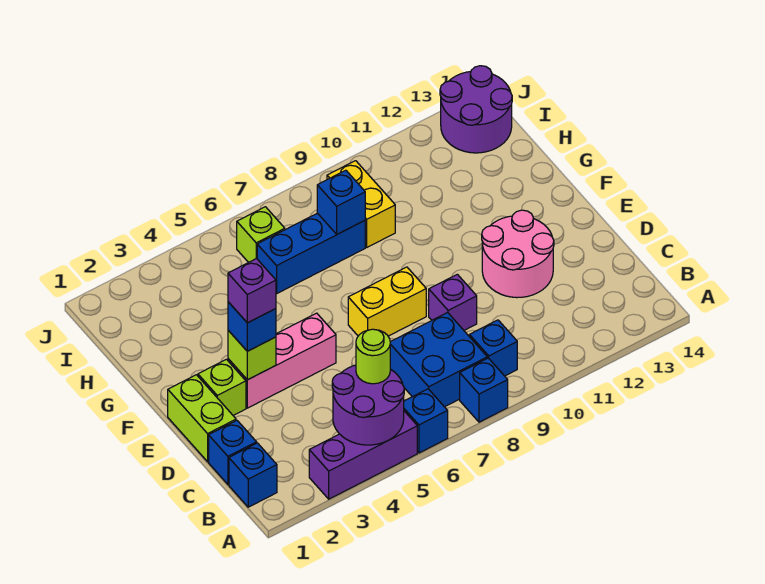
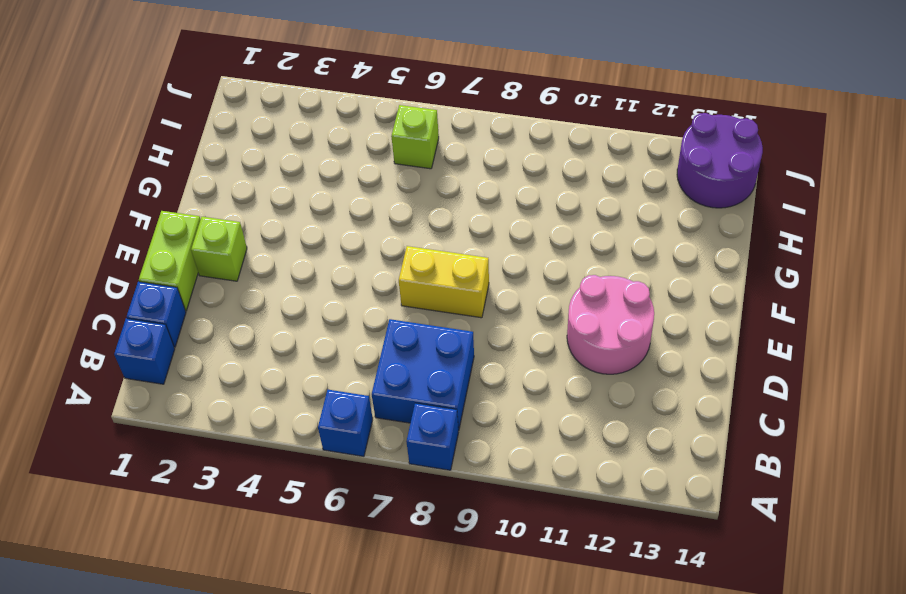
none -> purple 1x3 brick [309,411,417,499]
none -> blue 1x1 brick [469,320,517,376]
none -> purple 1x1 brick [429,274,477,330]

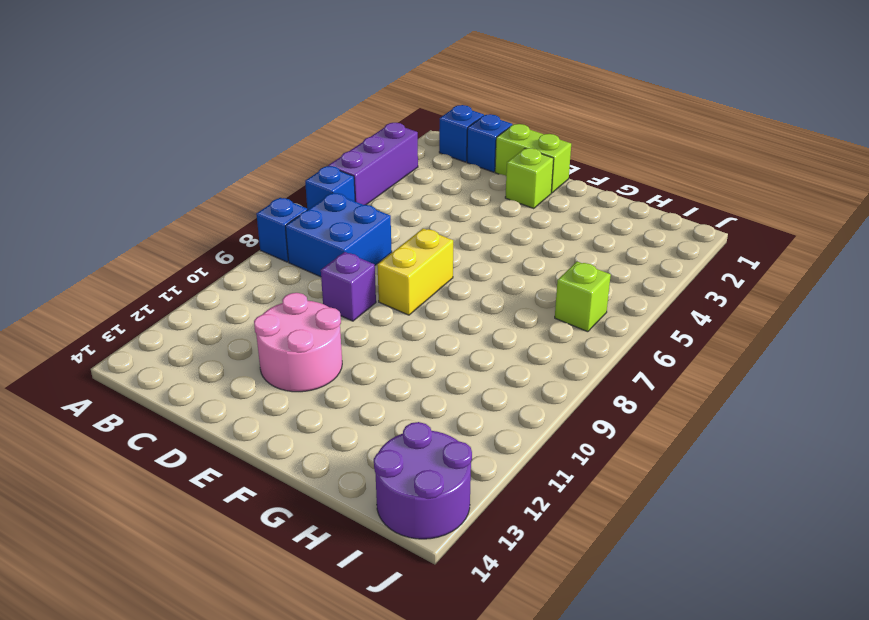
none -> blue 1x1 brick [469,320,517,376]
none -> pink 1x3 brick [228,313,336,408]
none -> blue 1x3 brick [257,213,365,294]

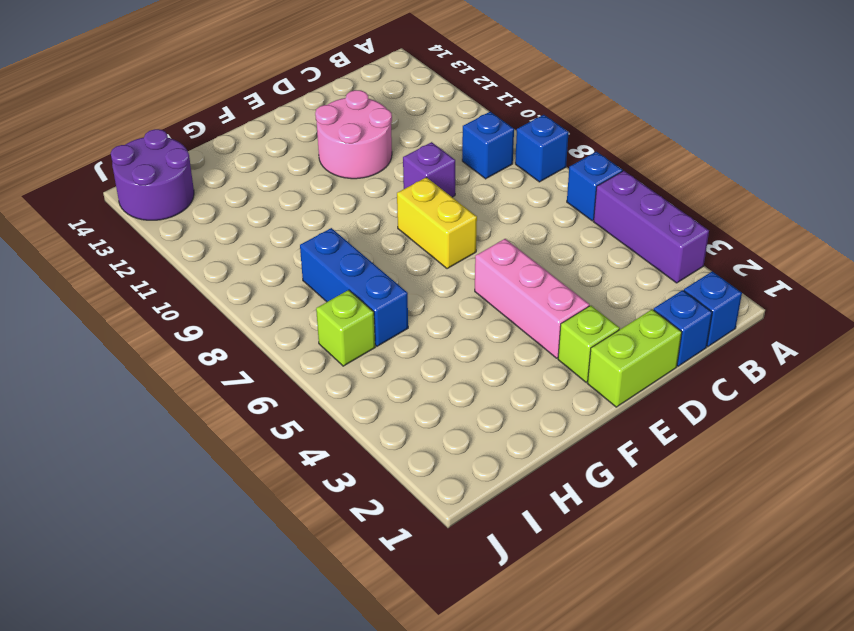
none -> blue 2x2 brick [390,313,487,407]
none -> yellow 1x2 brick [327,161,395,247]
none -> purple 2x2 round brick [332,365,404,445]

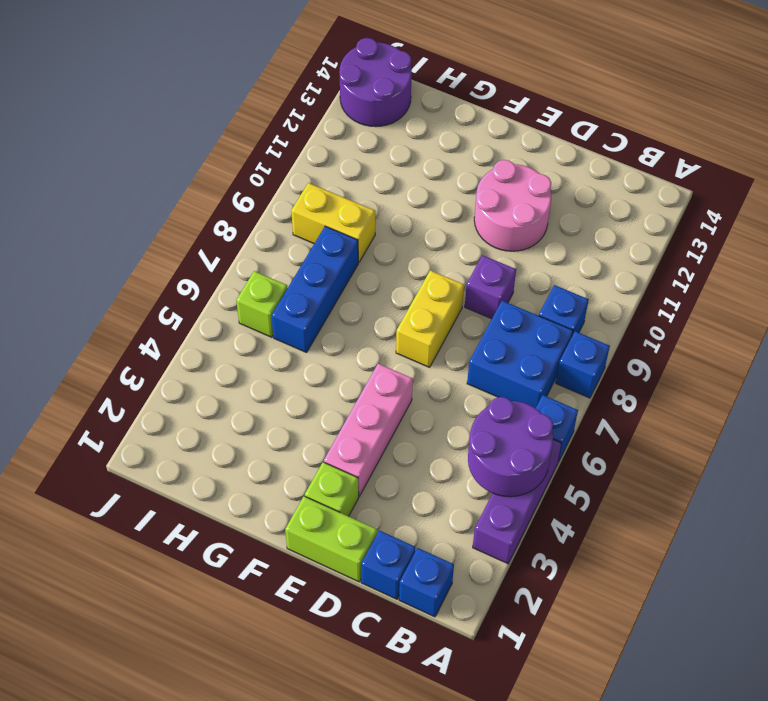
none -> lime 1x1 brick [228,330,276,380]
none -> blue 1x1 brick [317,170,365,234]
none -> lime 1x1 round brick [356,329,390,384]

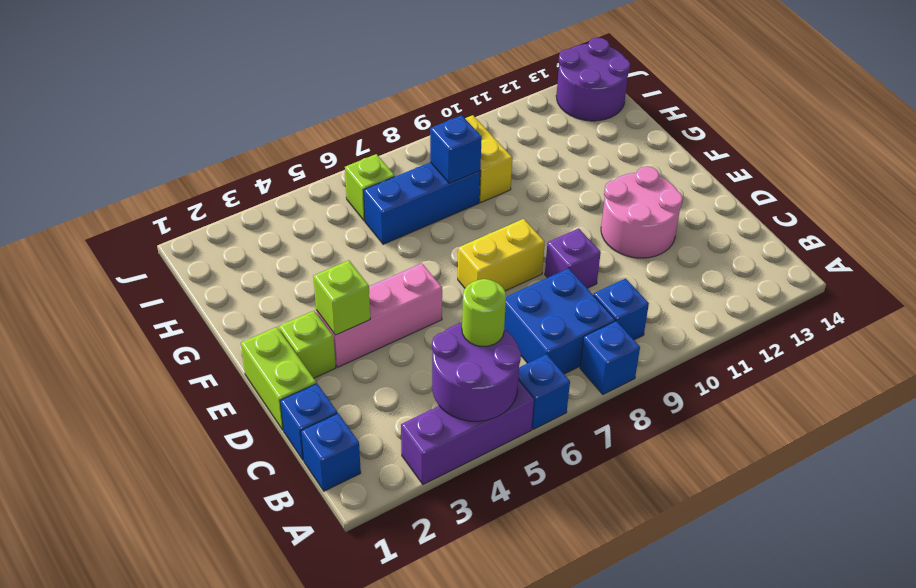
none -> blue 1x1 brick [228,302,276,351]
none -> purple 1x1 brick [228,258,276,323]

